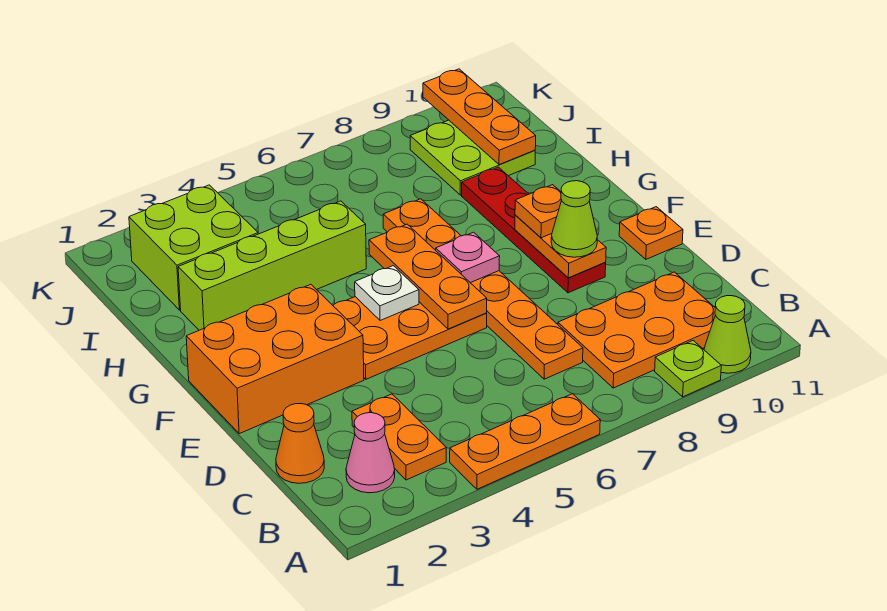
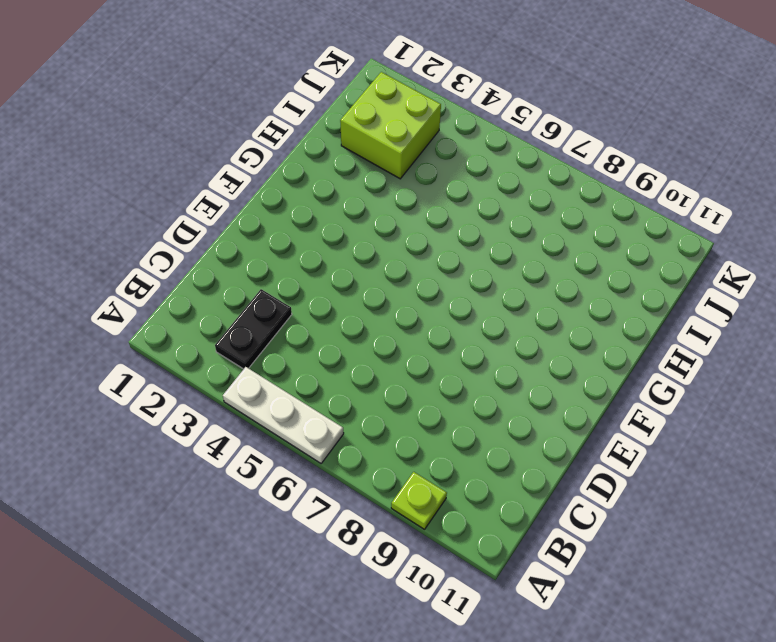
white 1x3 plate [223,367,344,463] -> orange 1x3 plate [450,394,600,489]
black 1x2 plate [215,289,292,369] -> orange 1x2 plate [352,394,446,480]
none -> lime 1x1 cone [704,296,751,373]
none -> pink 1x1 cone [346,413,395,493]
none -> orange 2x3 plate [558,272,715,388]

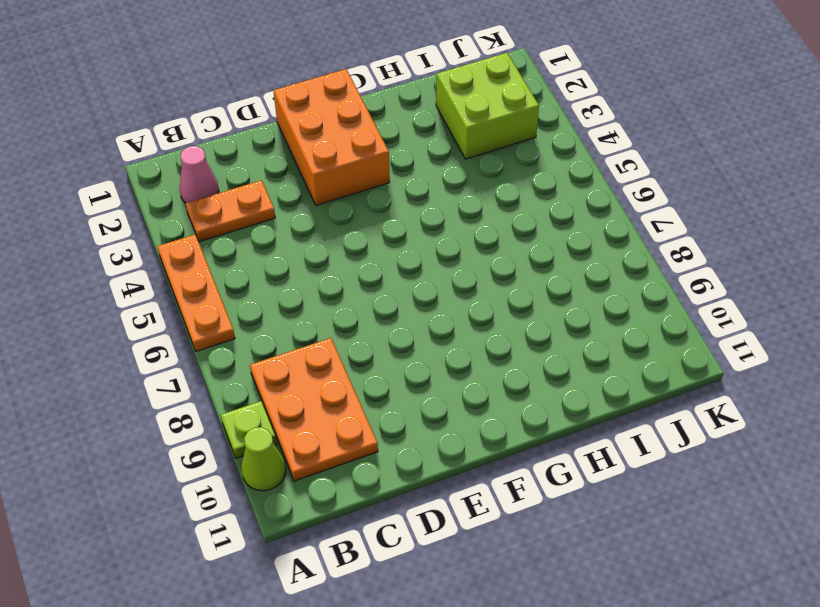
none -> orange 1x1 cone [276,404,324,483]
none -> orange 1x6 plate [383,199,583,379]
none -> orange 2x3 plate [333,297,487,379]

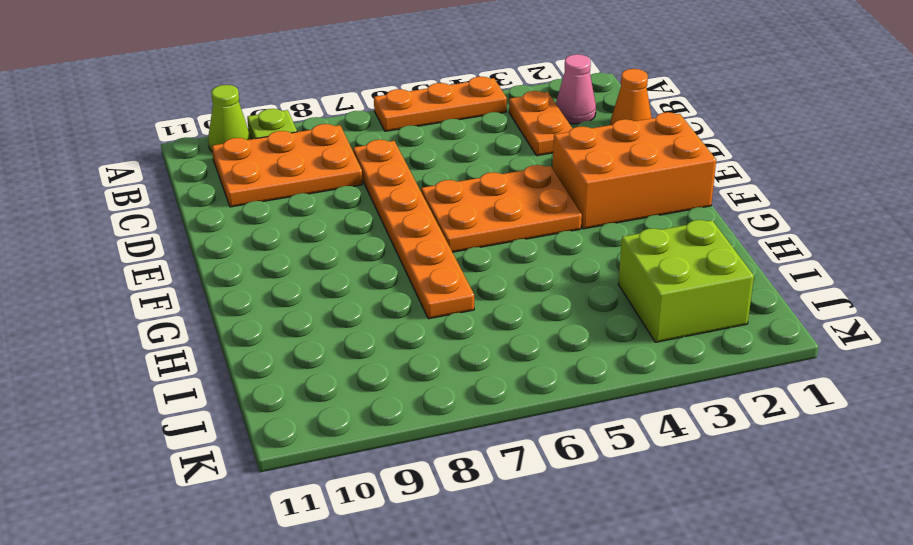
none -> red 1x4 plate [462,167,606,293]
none -> orange 1x1 plate [619,207,683,259]
none -> lime 1x4 brick [178,201,366,330]

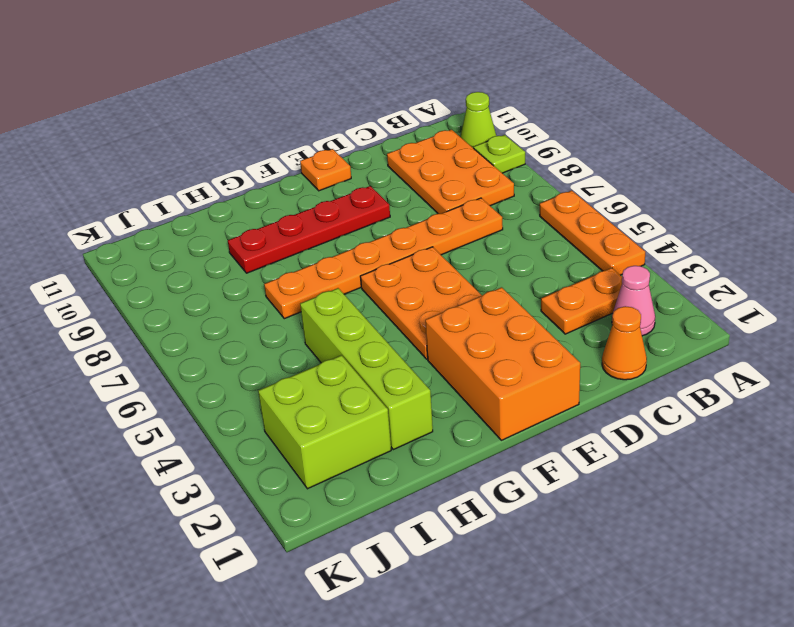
none -> lime 2x2 plate [410,120,535,195]
none -> orange 1x3 plate [369,224,487,329]
none -> orange 1x2 plate [515,215,606,278]

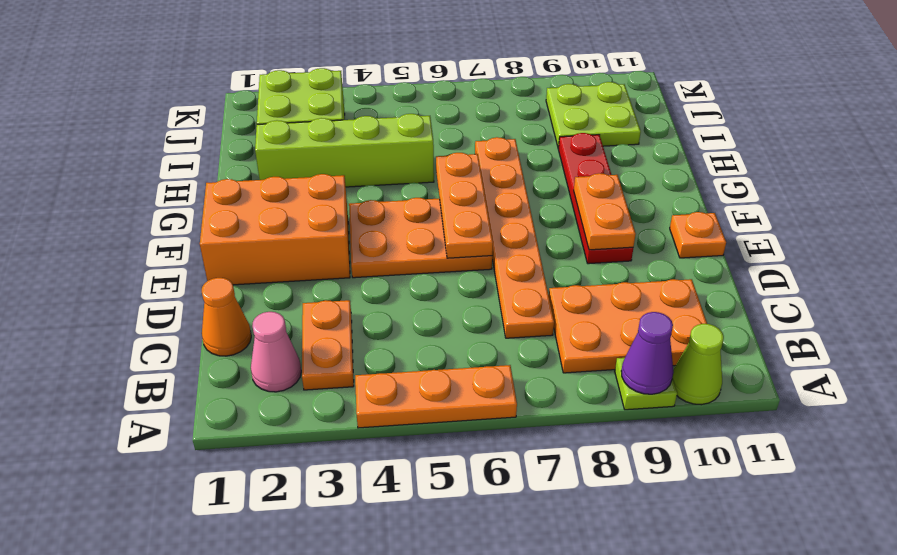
purple 1x1 cone [621,312,673,394] -> none
none -> white 1x1 plate [355,266,419,321]
none -> pink 1x1 plate [436,232,500,283]
none -> orange 1x3 plate [423,69,536,165]

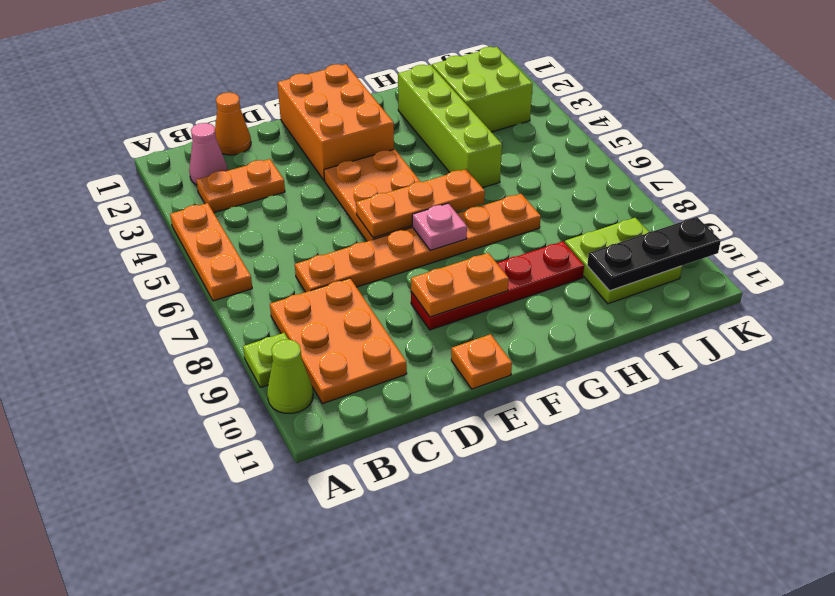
black 1x3 plate [587,217,721,291] -> orange 1x3 plate [423,69,536,165]
none -> white 1x1 plate [355,266,419,321]
none -> lime 1x1 cone [551,181,597,257]
none -> orange 1x1 plate [515,185,562,238]

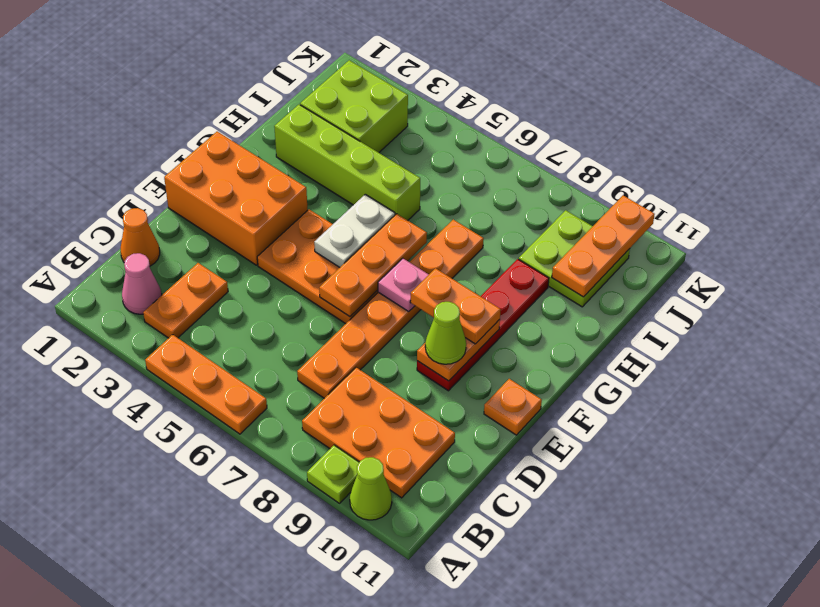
white 1x2 plate [314,194,395,267] -> white 1x1 plate [355,266,419,321]
orange 1x2 plate [410,268,501,344] -> orange 1x1 plate [515,185,562,238]

